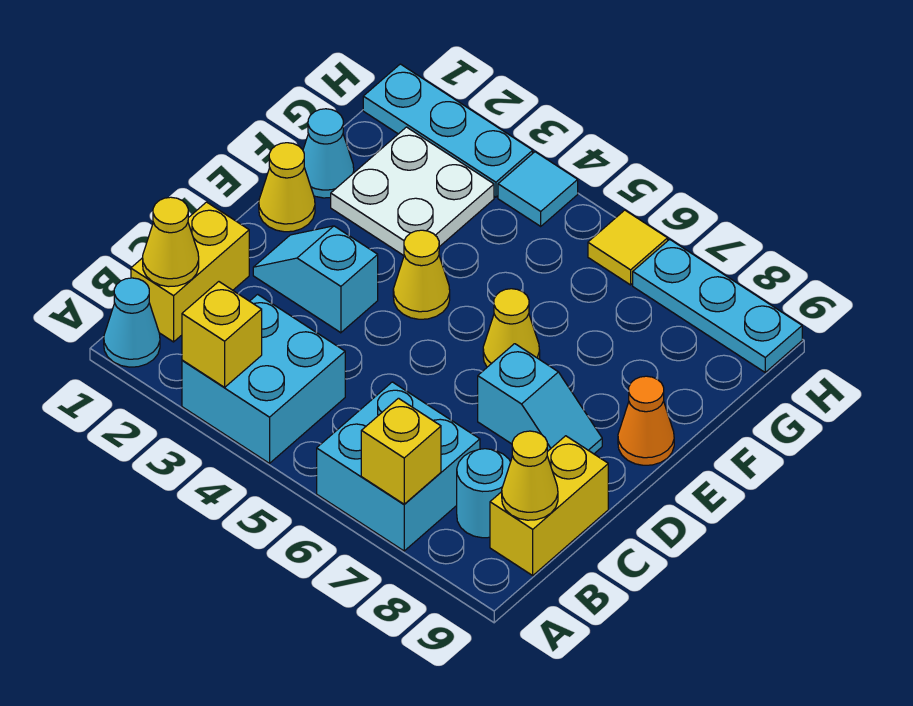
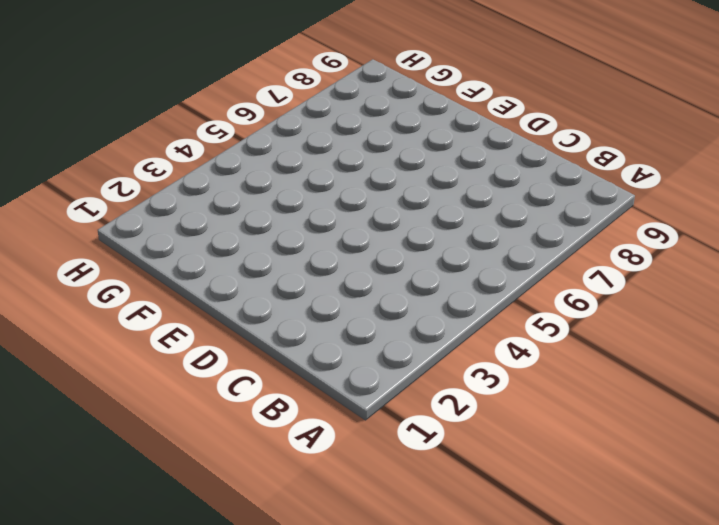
none -> cyan 1x1 cone [104,278,160,367]
none -> cyan 2x2 brick [182,294,345,463]
none -> cyan 2x2 brick [317,382,480,551]

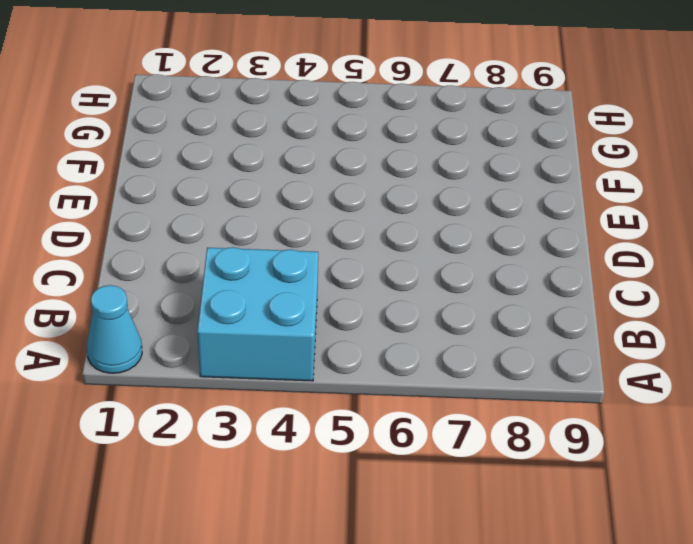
none -> cyan 2x2 brick [317,382,480,551]
none -> yellow 1x2 brick [131,202,249,342]
none -> cyan 1x1 round brick [457,449,510,538]

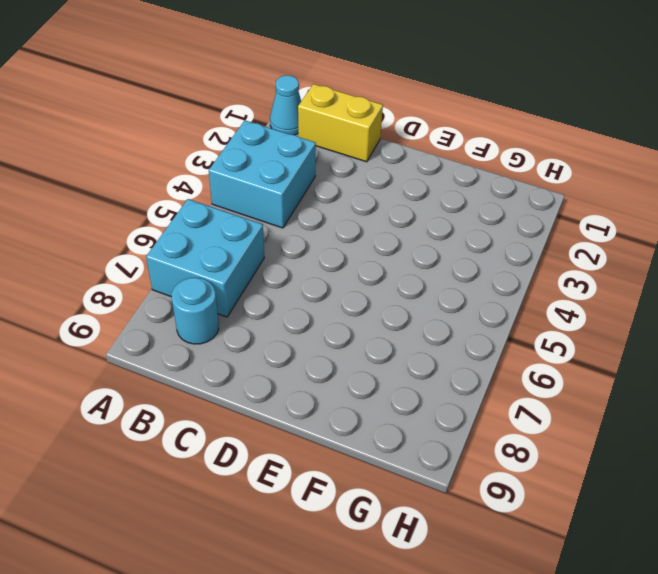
none -> yellow 1x2 brick [490,436,608,575]
none -> cyan 1x2 slope [253,226,378,333]
none -> cyan 1x2 slope [478,344,602,454]

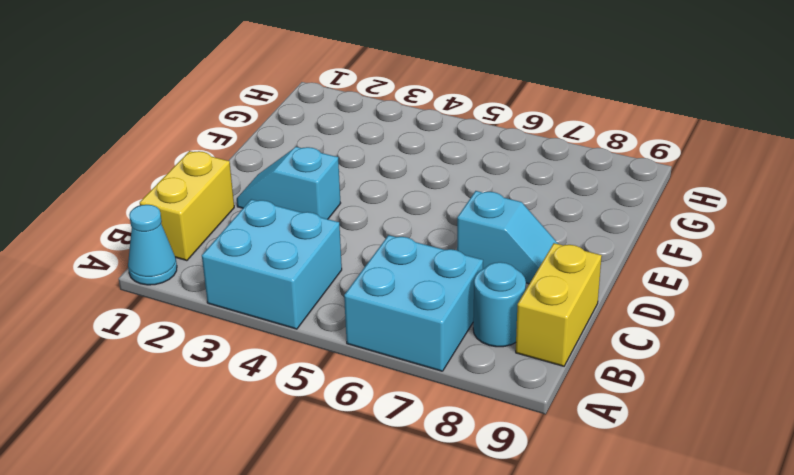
none -> yellow 1x1 cone [259,143,315,232]
none -> yellow 1x1 cone [393,230,450,319]
none -> yellow 1x1 cone [483,289,540,367]

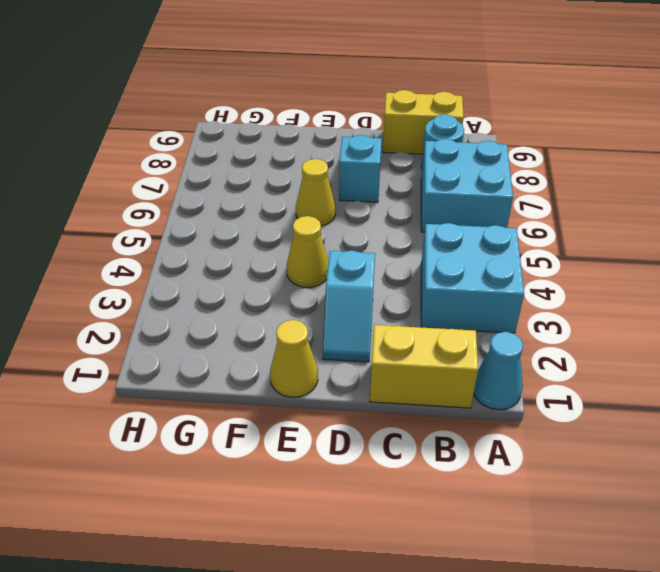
none -> orange 1x1 cone [618,376,674,465]
none -> cyan 1x1 cone [303,109,354,198]
none -> white 2x2 plate [331,127,494,255]

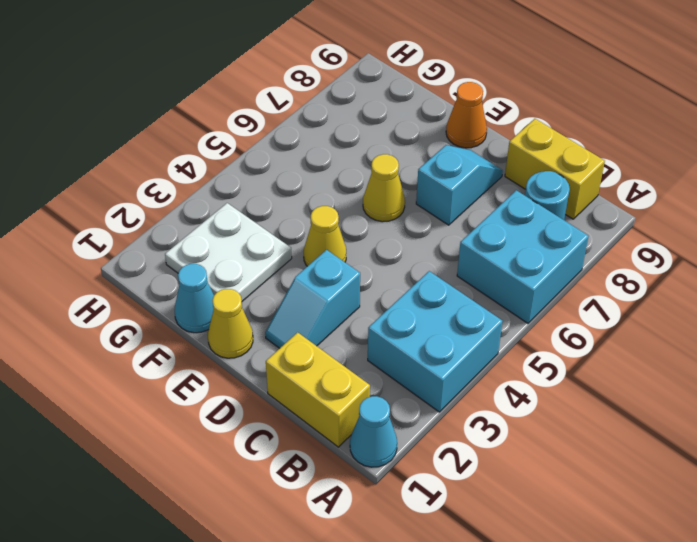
none -> cyan 1x3 plate [363,64,533,197]
none -> cyan 1x1 tile [498,152,578,226]
none -> yellow 1x1 tile [588,210,668,285]

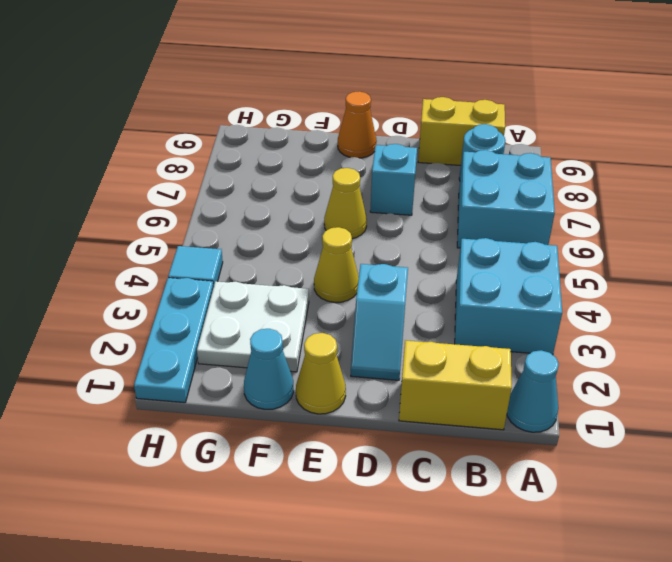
none -> yellow 1x1 tile [588,210,668,285]
none -> cyan 1x3 plate [633,239,802,372]
none -> yellow 1x1 brick [182,282,262,387]

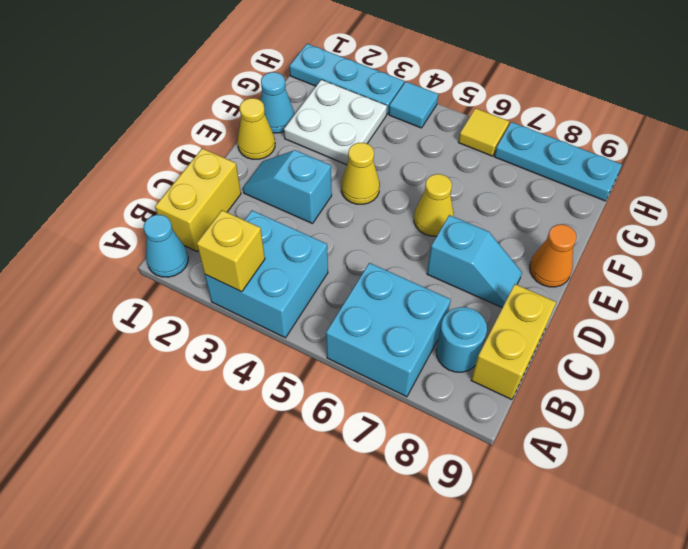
none -> yellow 1x1 brick [361,398,441,504]
none -> yellow 1x1 cone [143,197,199,287]
none -> yellow 1x1 cone [502,431,558,520]

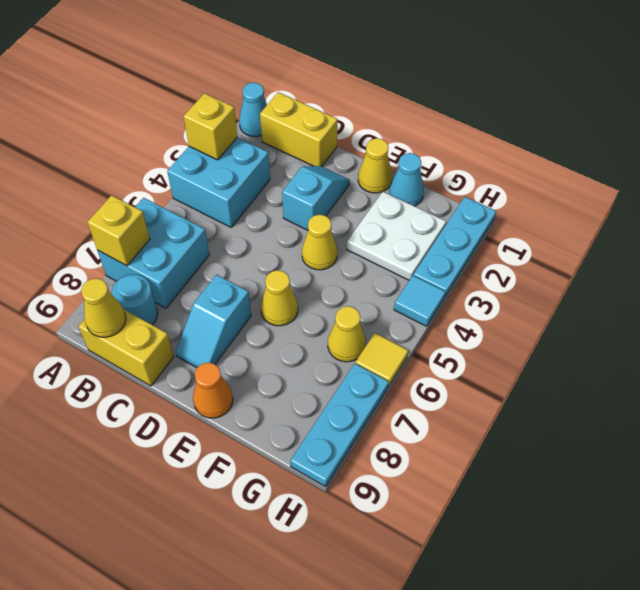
yellow 1x1 cone [328,306,366,362] -> yellow 1x1 cone moved to [143,197,199,287]

